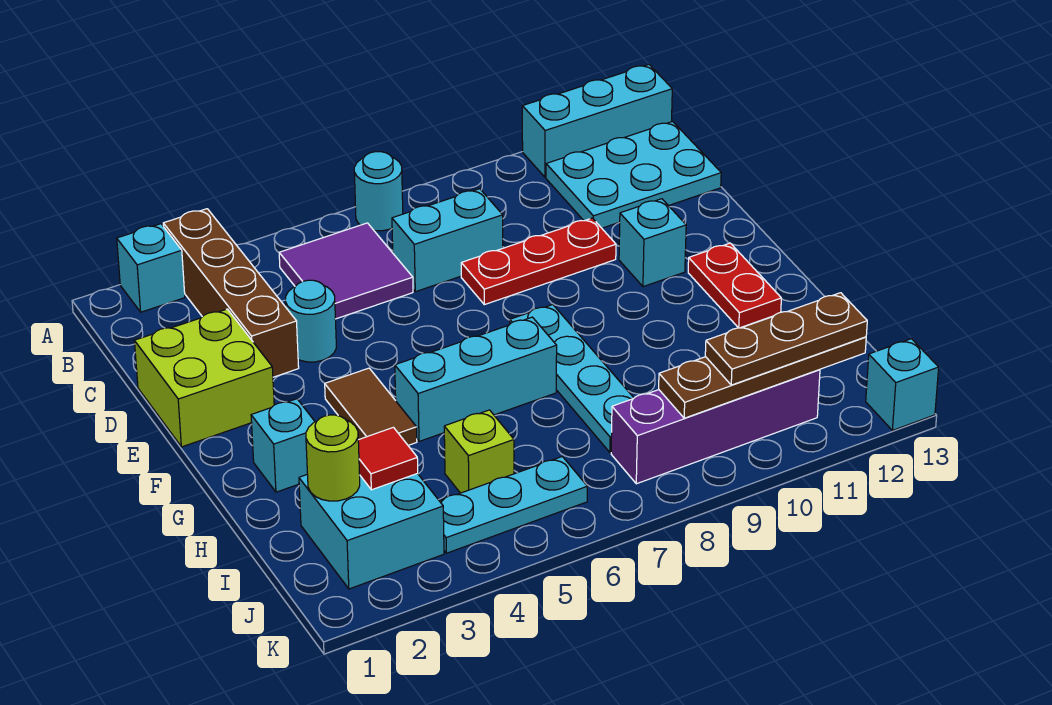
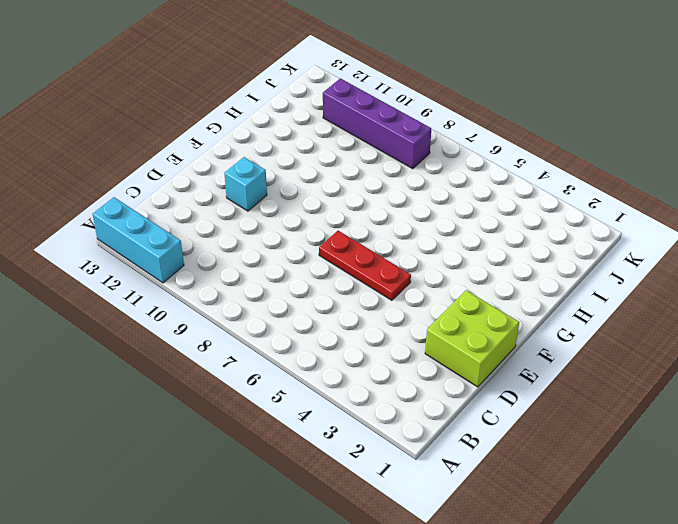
red 1x3 plate [319,231,411,300] -> red 1x3 plate moved to [461,218,616,305]
none -> cyan 1x1 brick [117,224,185,312]
none -> brown 1x4 brick [163,209,299,377]
none -> cyan 1x1 round brick [354,152,403,231]

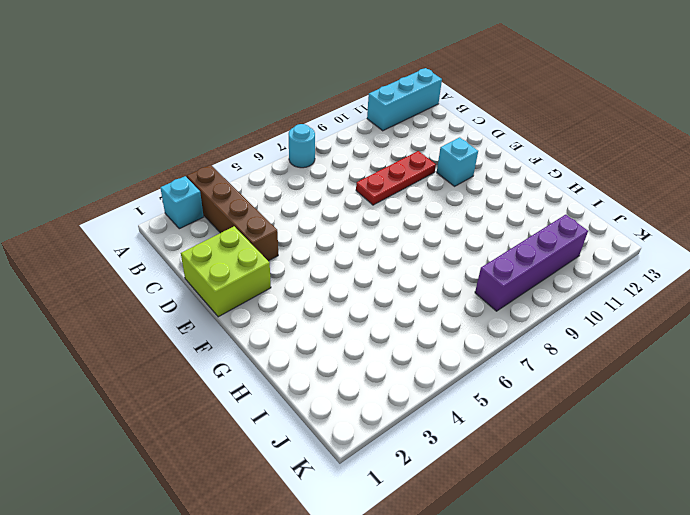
none -> purple 2x2 tile [279,223,413,319]
none -> cyan 2x3 plate [546,122,721,228]
none -> cyan 1x2 brick [392,189,503,292]

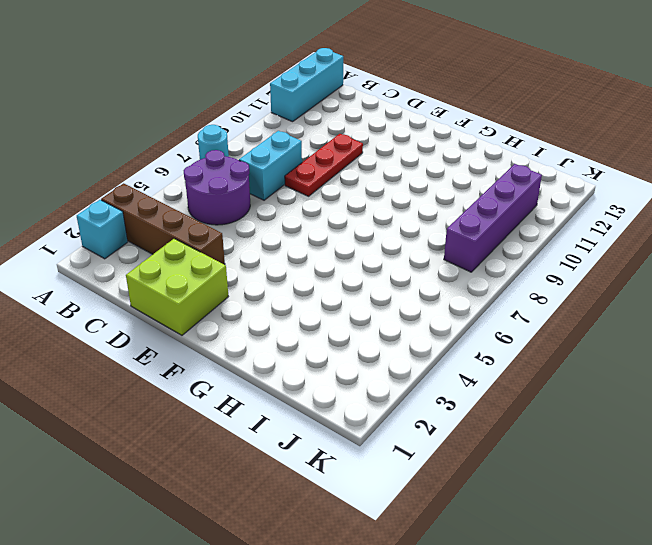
purple 2x2 round brick [184,150,250,225] -> purple 2x2 tile [279,223,413,319]
none -> cyan 2x3 plate [546,122,721,228]
none -> cyan 1x1 round brick [285,280,336,362]
none -> cyan 1x1 brick [619,199,686,287]

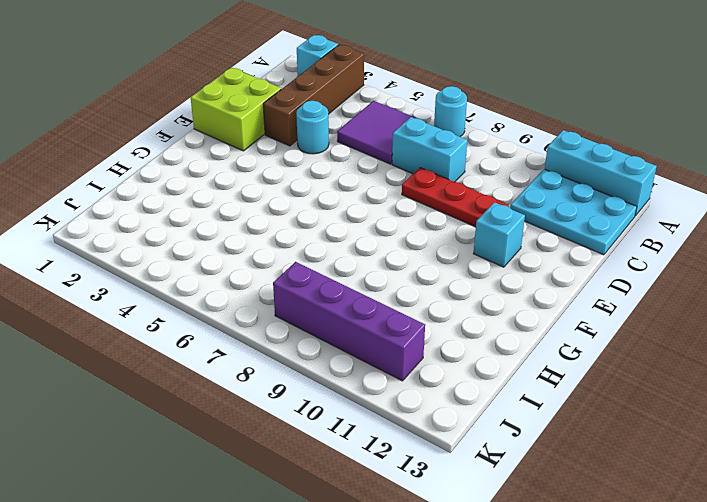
none -> brown 1x2 tile [325,368,417,445]
none -> cyan 1x4 plate [510,305,634,453]
none -> red 1x2 plate [688,243,781,328]

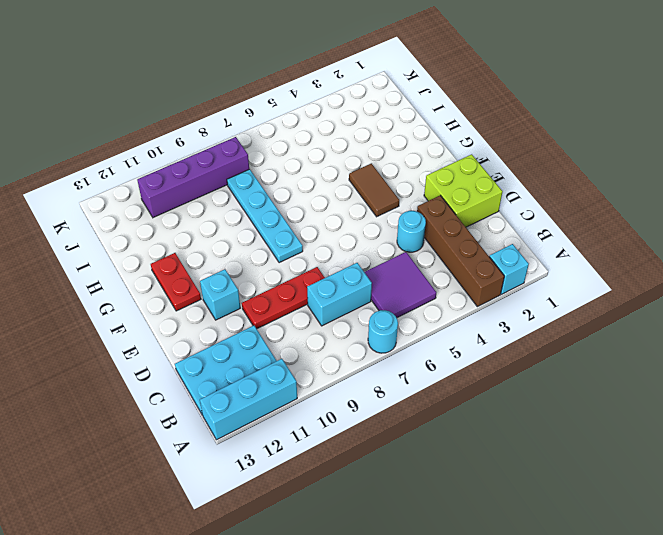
none -> cyan 1x1 brick [251,399,315,492]
none -> cyan 1x3 brick [395,317,557,441]
none -> cyan 2x2 brick [299,473,444,589]

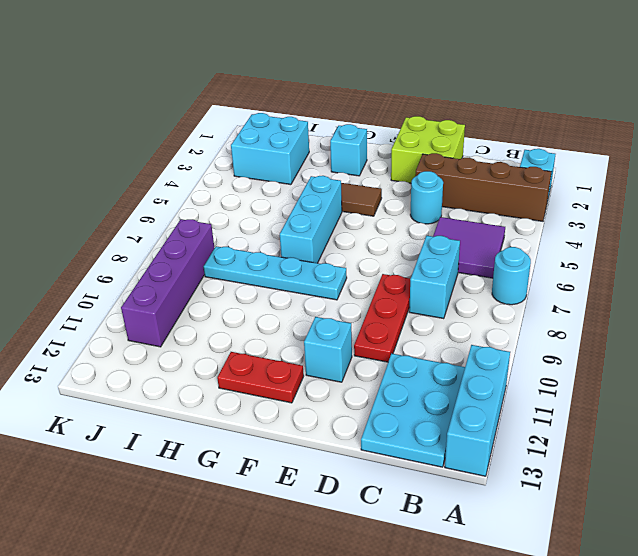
none -> lime 1x1 brick [444,410,514,493]
none -> cyan 1x3 plate [440,457,587,553]
none -> cyan 1x1 brick [866,339,939,430]

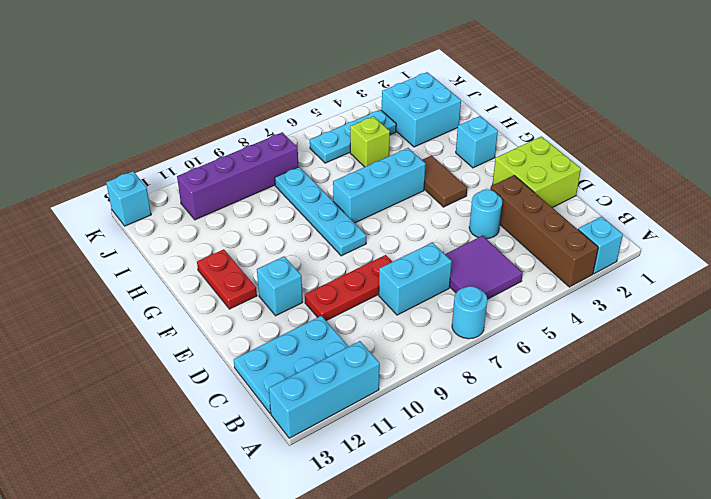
none -> lime 1x1 round brick [306,415,360,501]
none -> red 1x1 tile [358,427,418,490]
none -> brown 1x4 plate [659,337,866,418]

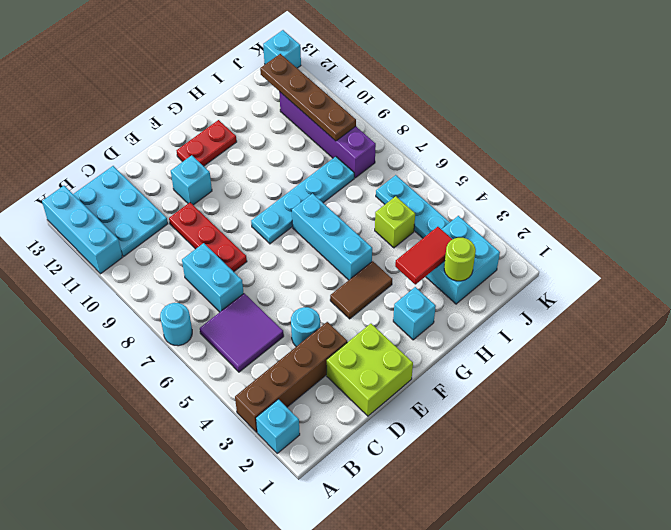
red 1x2 tile [395,227,452,284] -> red 1x1 tile [358,427,418,490]
none -> brown 1x3 plate [705,293,867,385]

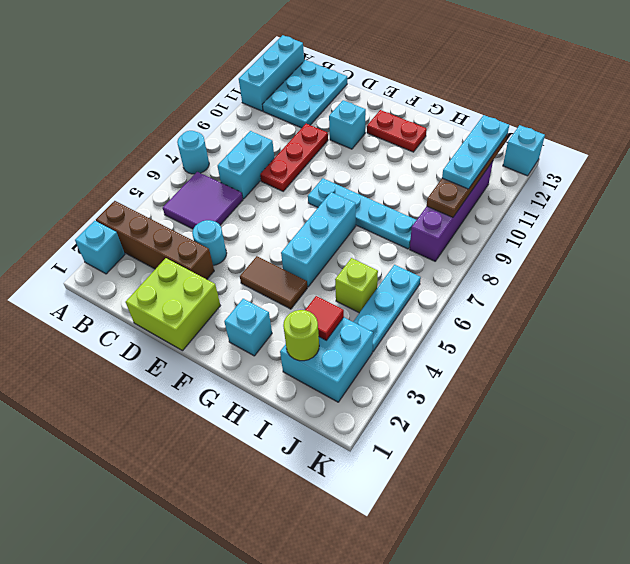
cyan 1x3 plate [442,115,509,189] -> brown 1x3 plate [705,293,867,385]

